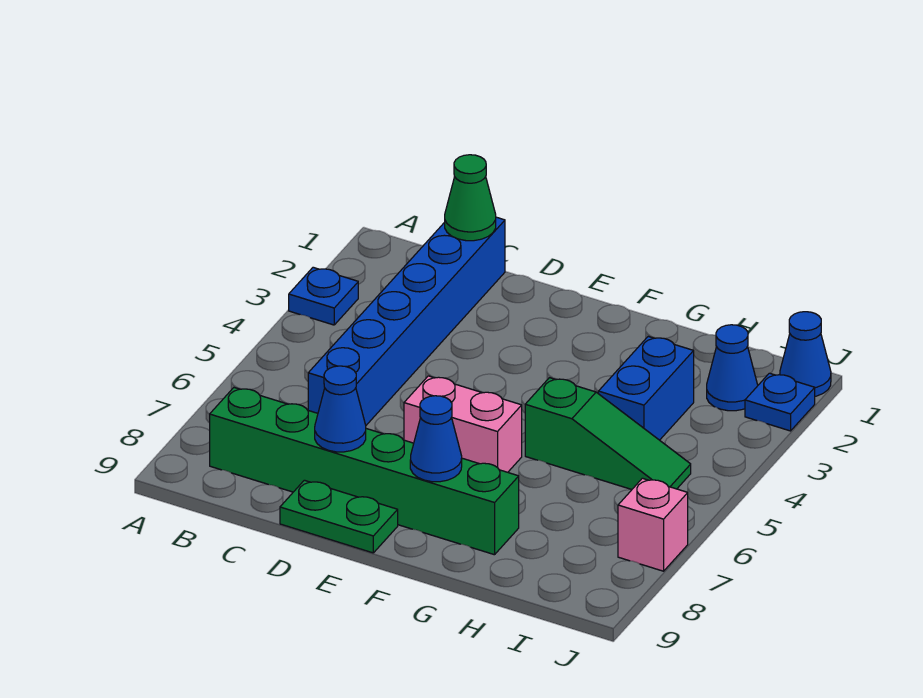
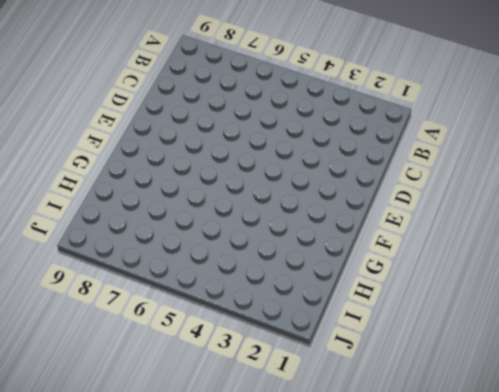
none -> blue 1x1 plate [289,267,358,325]
none -> green 1x6 brick [210,388,519,555]
none -> blue 1x6 brick [308,217,505,425]

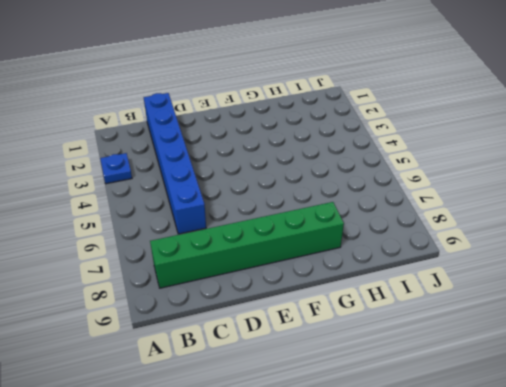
none -> green 1x2 plate [280,480,398,553]
none -> pink 1x2 brick [404,376,522,472]
none -> green 1x3 slope [525,378,691,490]

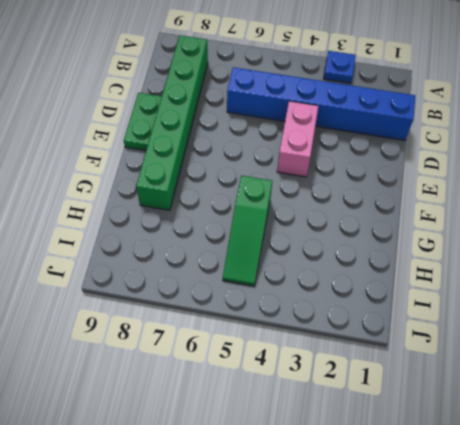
pink 1x2 brick [277,101,318,177] -> pink 1x2 brick moved to [404,376,522,472]
none -> blue 1x2 brick [598,336,694,440]
none -> blue 1x1 cone [707,325,758,411]
none -> blue 1x1 cone [780,312,831,396]

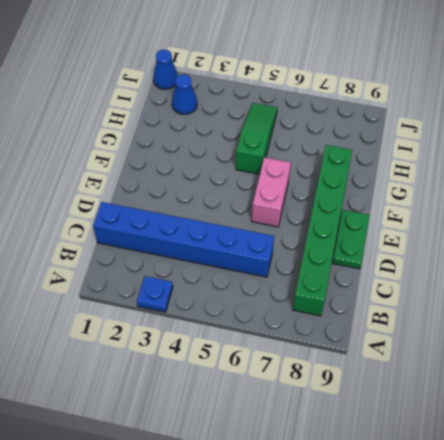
none -> blue 1x2 brick [598,336,694,440]
none -> blue 1x1 plate [745,373,815,431]
none -> pink 1x1 brick [618,478,688,571]

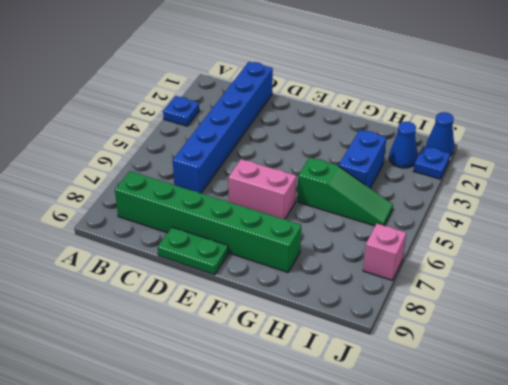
none -> green 1x1 cone [445,155,496,241]
none -> blue 1x1 cone [315,366,366,452]
none -> blue 1x1 cone [410,396,462,482]

